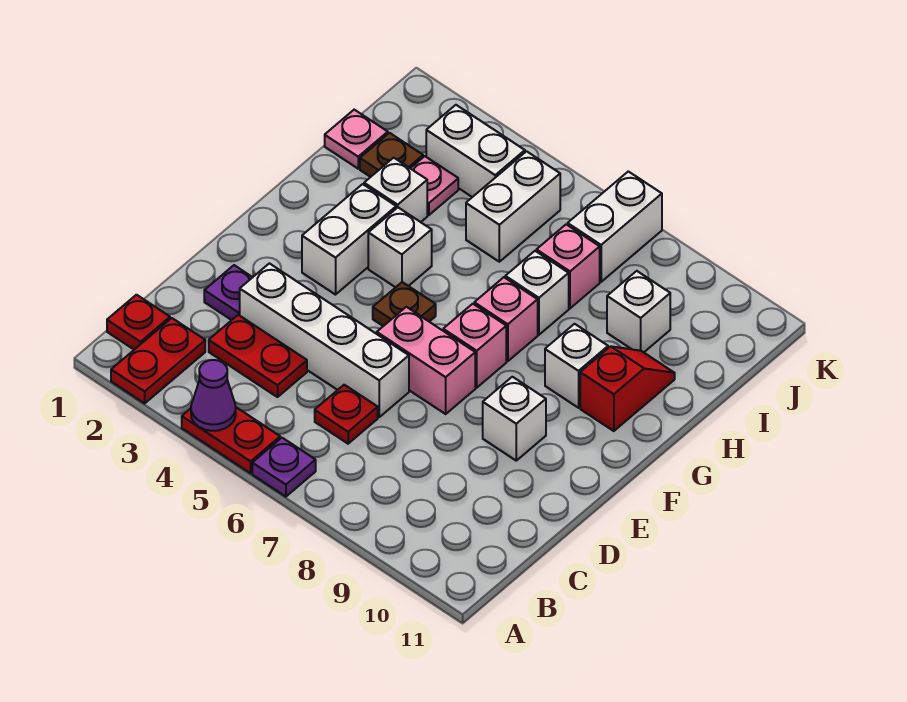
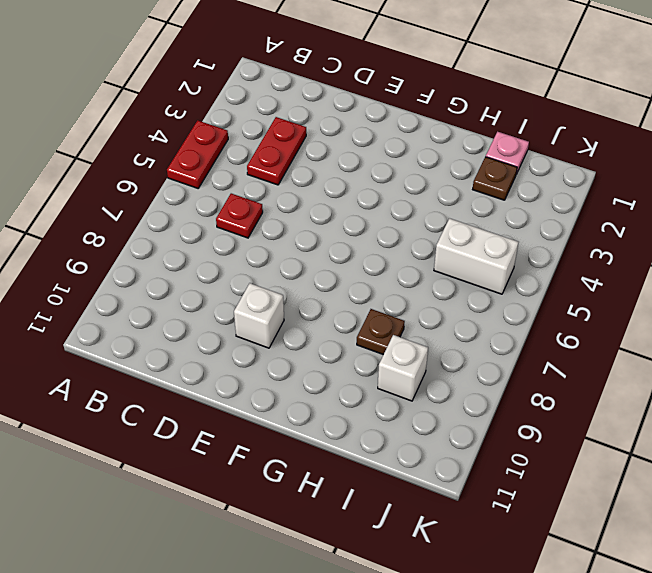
brown 1x1 plate [357,309,405,355] -> brown 1x1 plate moved to [373,282,436,326]
none -> red 1x2 plate [111,318,205,403]
none -> purple 1x1 plate [252,438,316,497]
none -> red 1x1 plate [107,295,170,350]

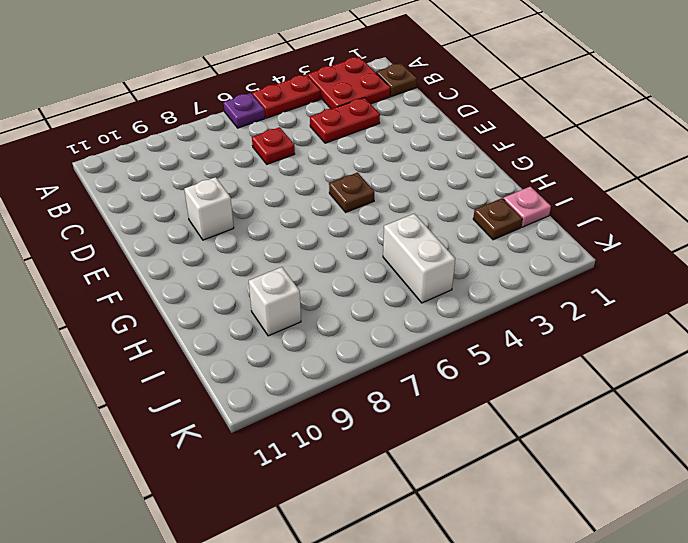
red 2x2 plate [308,57,390,109] -> red 1x2 plate [111,318,205,403]
brown 1x1 plate [376,63,417,96] -> red 1x1 plate [107,295,170,350]
none -> purple 1x1 plate [204,265,253,320]
none -> white 1x4 brick [240,263,409,417]
none -> pink 1x2 brick [377,307,475,414]

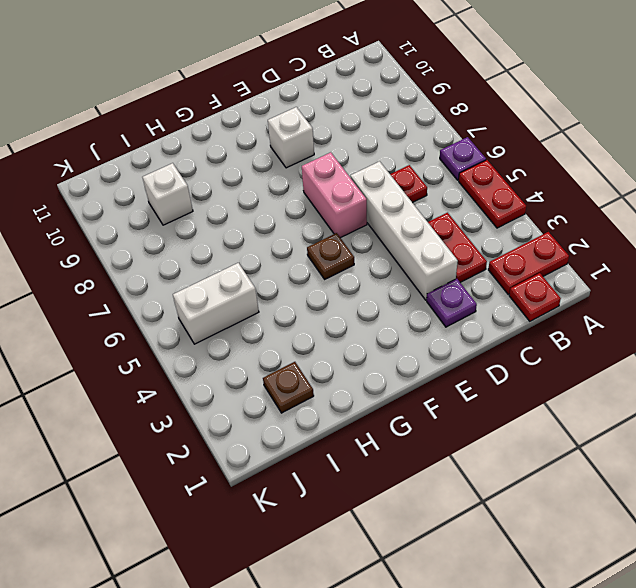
none -> white 1x2 brick [302,184,396,295]
none -> pink 1x1 brick [443,304,506,388]
none -> white 1x1 brick [368,208,432,287]

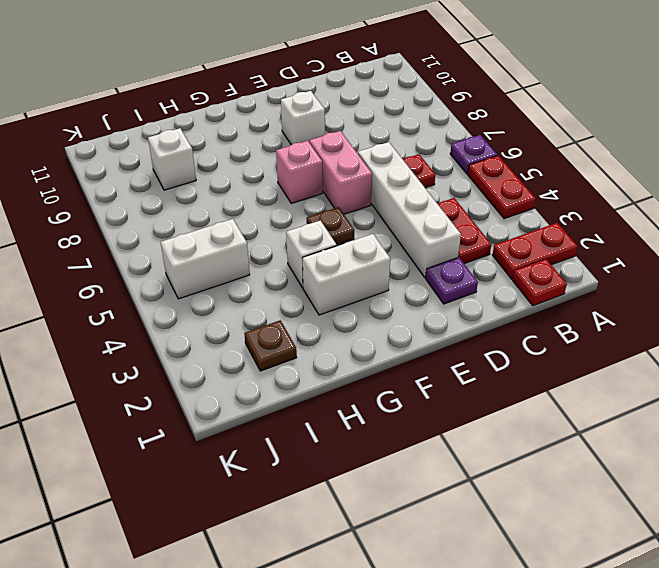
none -> pink 1x1 brick [474,277,538,361]
none -> white 1x1 brick [545,324,608,408]
none -> red 1x2 slope [580,346,675,431]

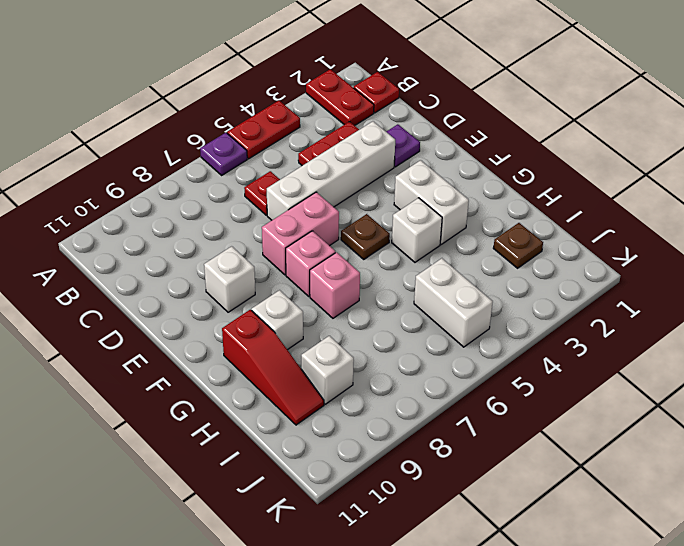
red 1x3 slope [222,310,324,425] -> red 1x2 slope [580,346,675,431]
none -> white 1x1 brick [364,158,427,222]
none -> white 1x1 brick [505,251,569,335]
none -> pink 1x1 plate [325,110,388,169]

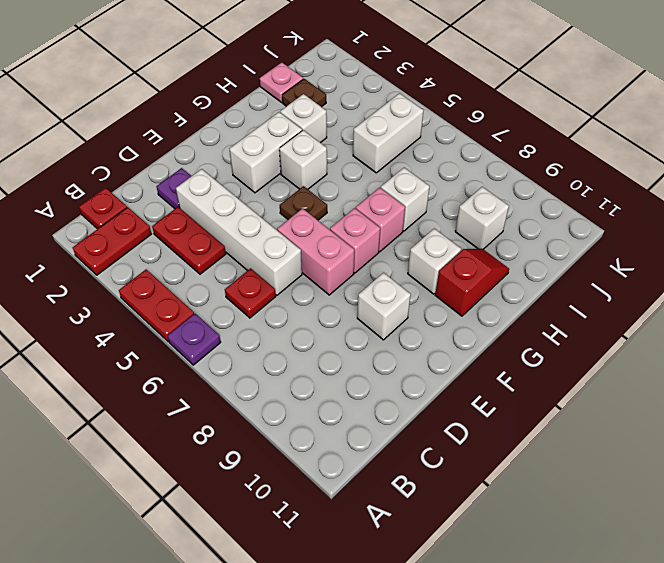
none -> pink 1x1 plate [411,156,458,215]
none -> pink 1x1 brick [536,224,600,308]
none -> white 1x2 brick [426,105,525,197]

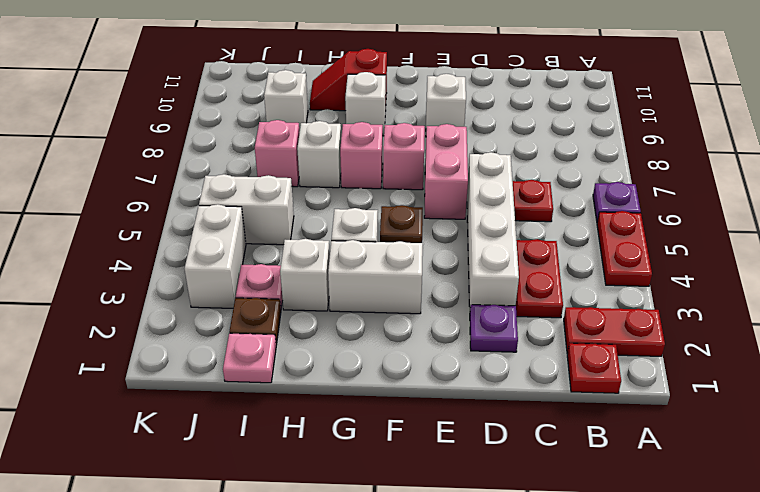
none -> white 1x2 brick [568,171,662,282]
none -> purple 1x1 cone [191,360,236,431]

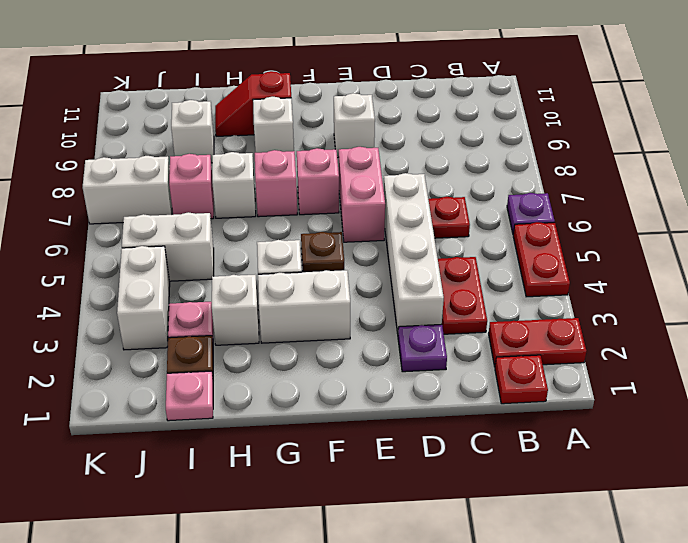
none -> purple 1x1 cone [191,360,236,431]

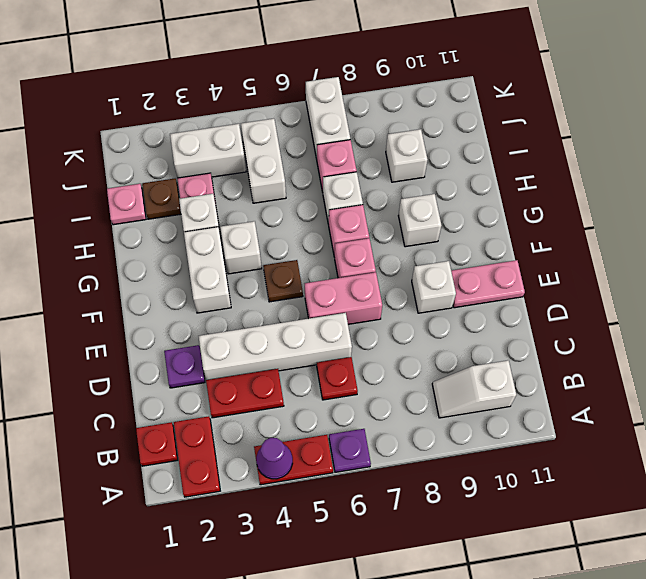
white 1x2 slope [432,360,516,418] -> none
pink 1x2 plate [451,260,525,308] -> none
none -> red 1x2 slope [580,346,675,431]

